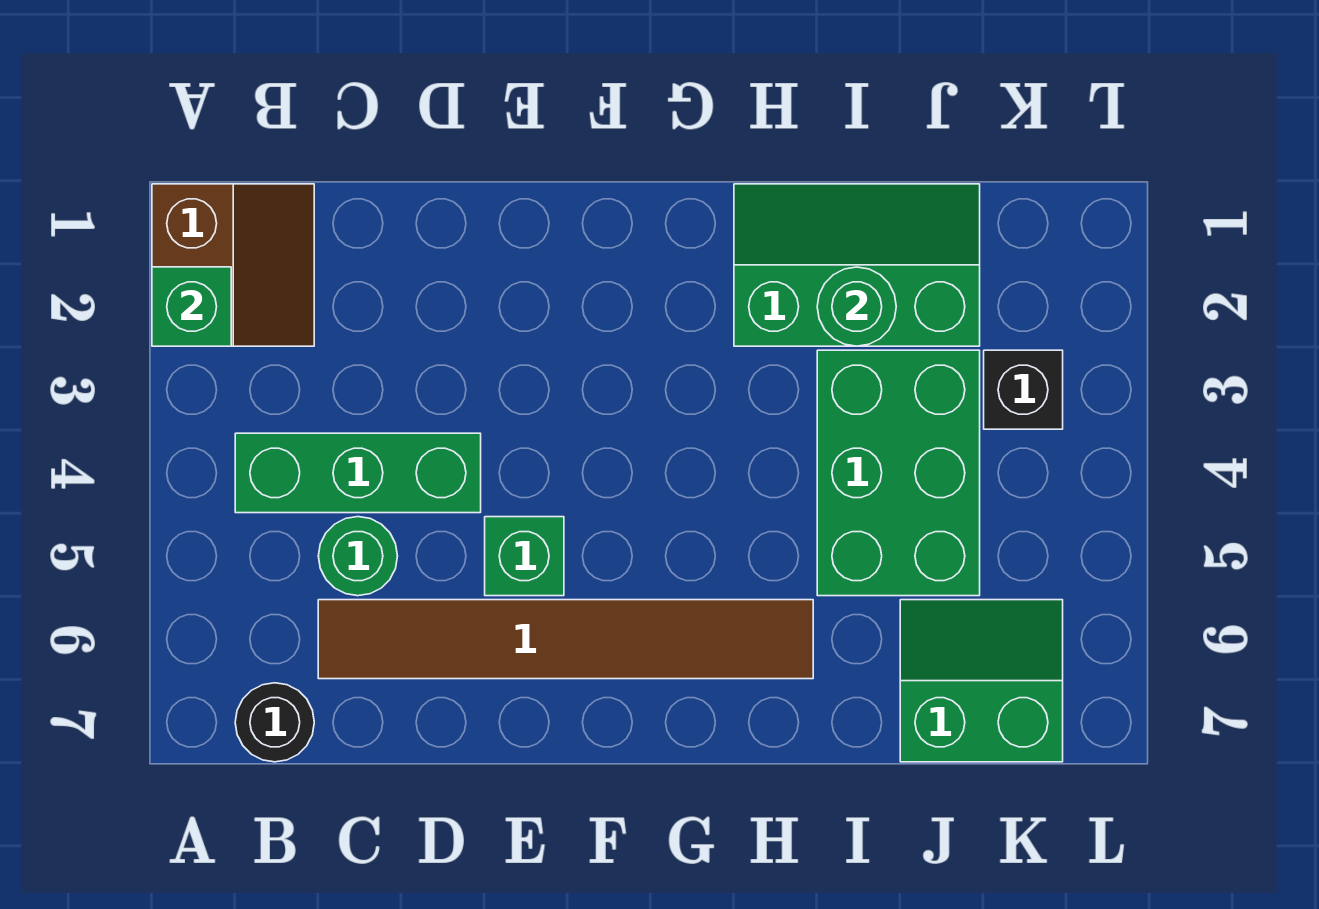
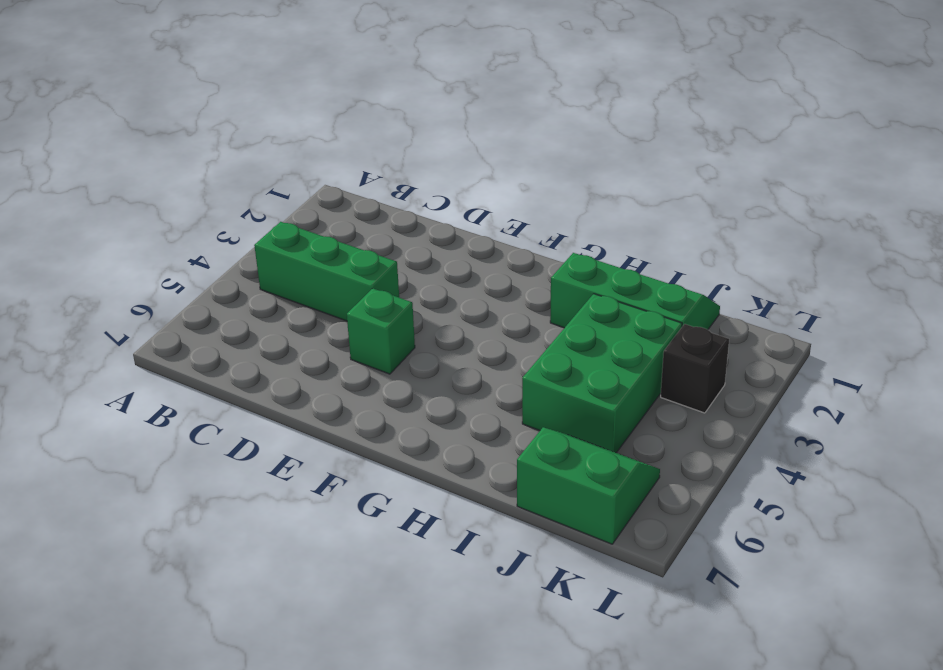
none -> brown 2x2 slope [152,184,314,346]
none -> black 1x1 round brick [235,683,314,762]
none -> green 1x1 round brick [318,517,397,596]

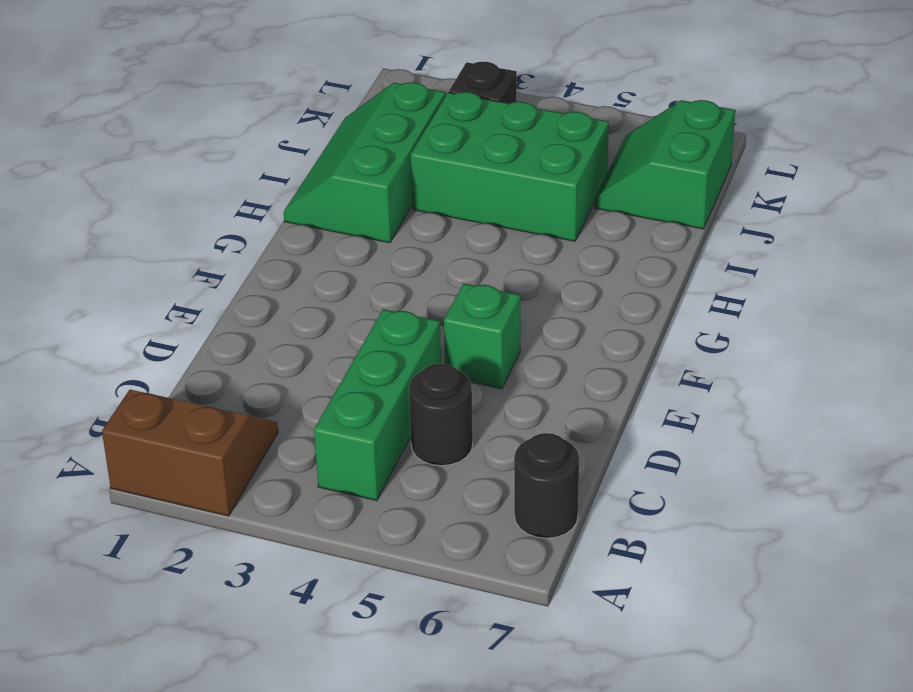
black 1x1 round brick [409,364,473,466] -> green 1x1 round brick [318,517,397,596]
none -> brown 1x6 tile [318,600,813,679]
none -> green 1x1 brick [152,267,231,346]
none -> green 1x1 round brick [817,267,896,346]

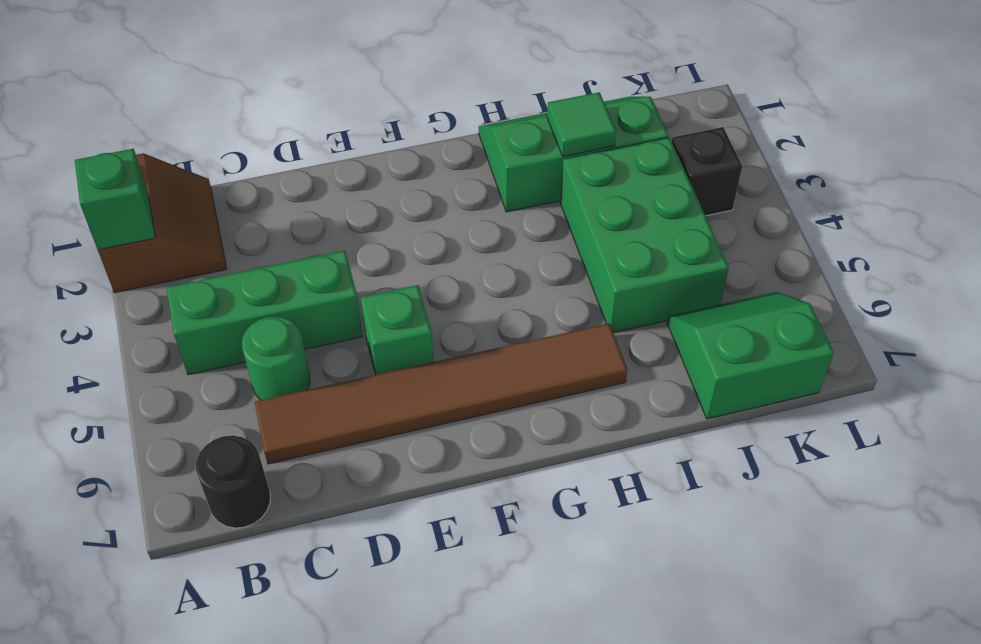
green 1x1 tile [547,92,616,156] -> green 1x1 round brick [817,267,896,346]

